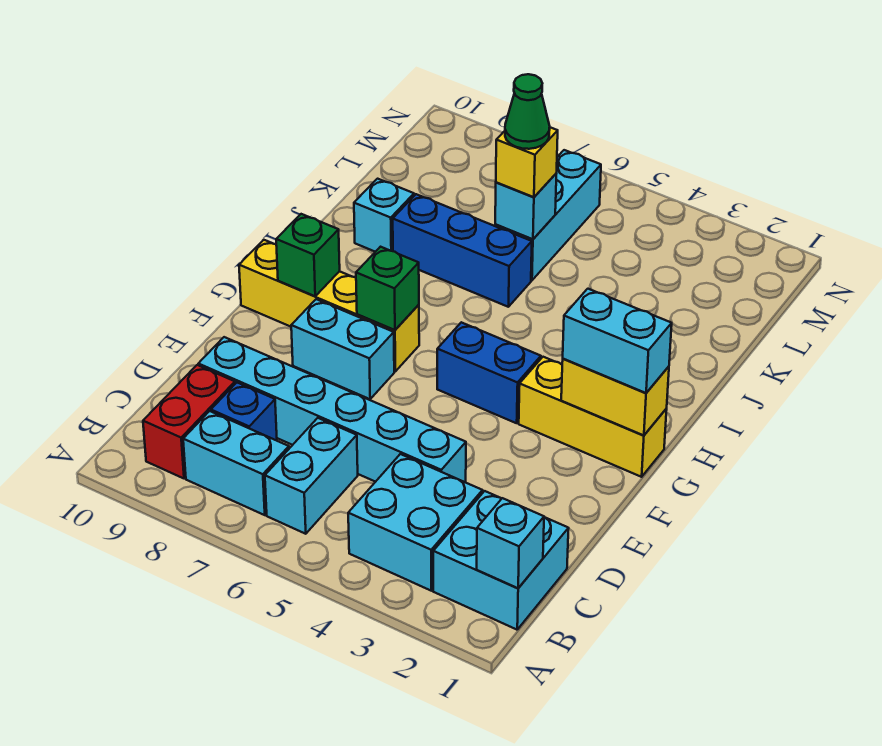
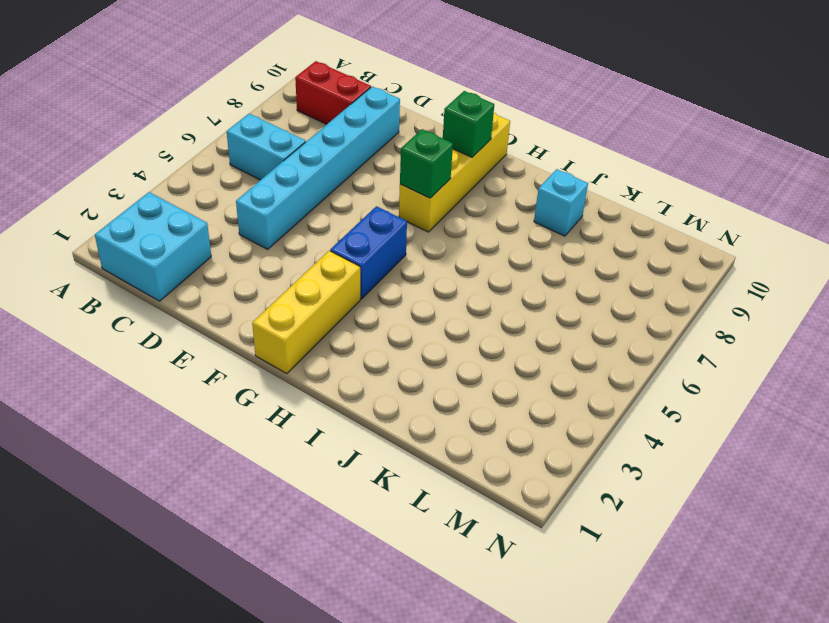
none -> cyan 2x2 brick [348,454,483,591]
none -> cyan 1x2 brick [183,411,289,515]
none -> blue 1x1 brick [211,383,277,440]

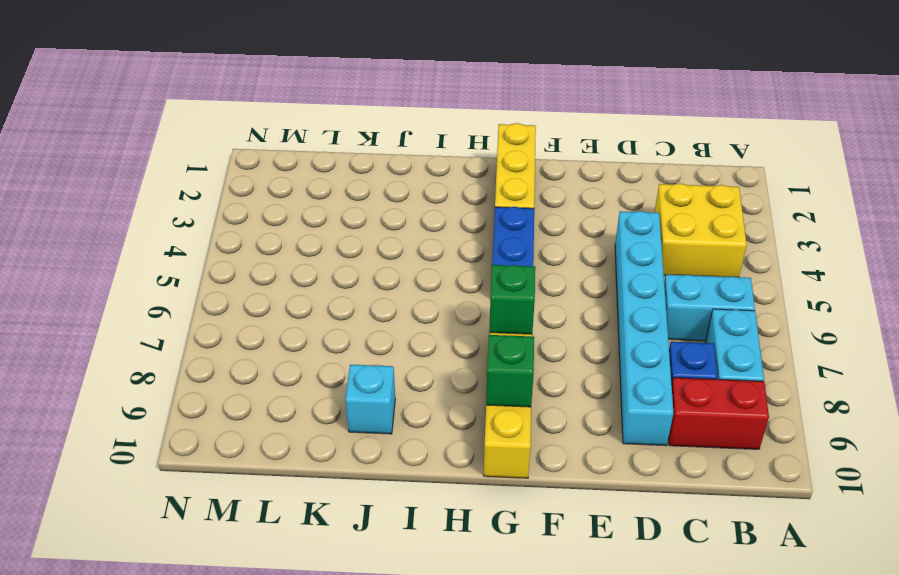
yellow 2x2 brick [655,184,747,277] -> cyan 2x2 brick [348,454,483,591]
none -> cyan 2x2 brick [433,491,569,630]
none -> cyan 1x2 brick [291,299,394,399]
none -> blue 1x3 brick [393,194,532,307]

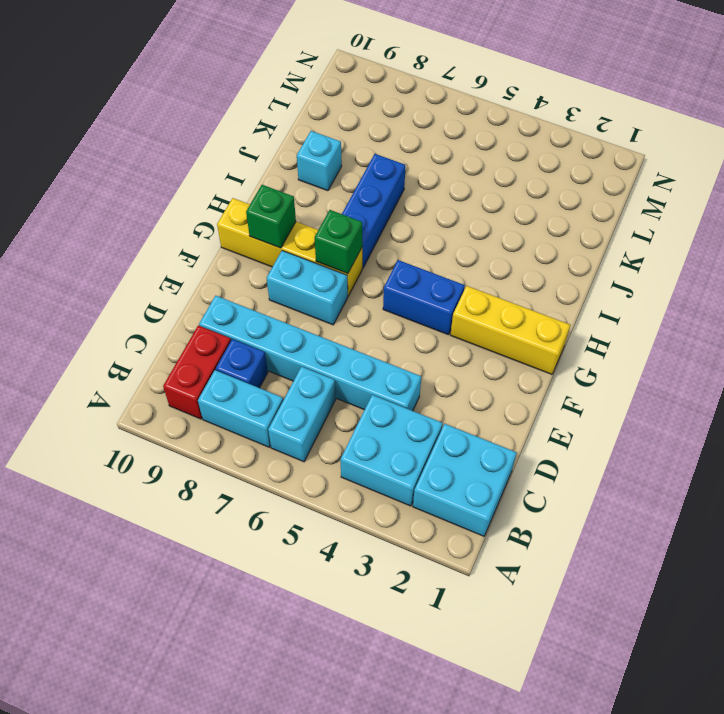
blue 1x3 brick [342,154,405,268] -> blue 1x3 brick turned to [393,194,532,307]
none -> cyan 1x3 brick [495,150,601,280]
none -> cyan 1x1 brick [477,498,544,588]
none -> yellow 1x2 brick [561,359,669,435]

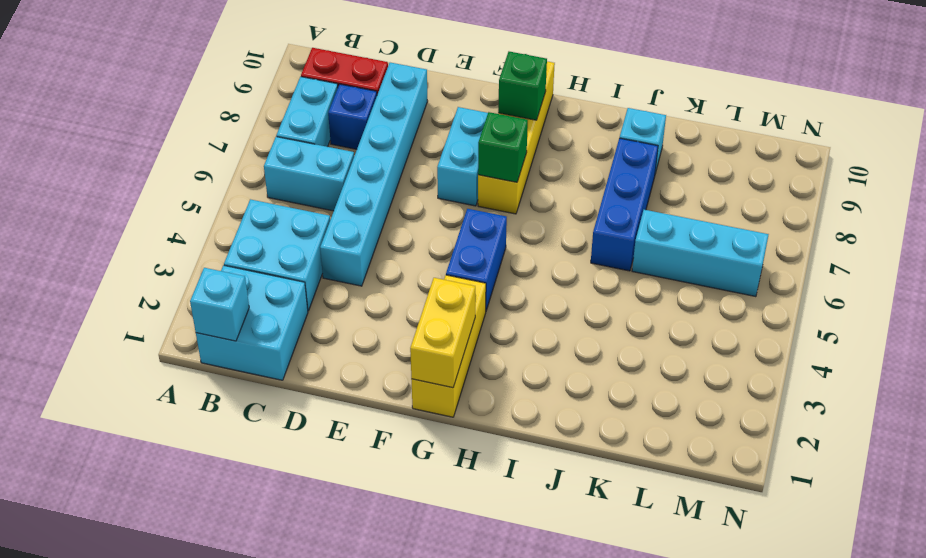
none -> cyan 1x1 brick [495,173,557,239]
none -> cyan 1x2 brick [563,289,672,393]
none -> yellow 1x1 brick [496,127,558,197]

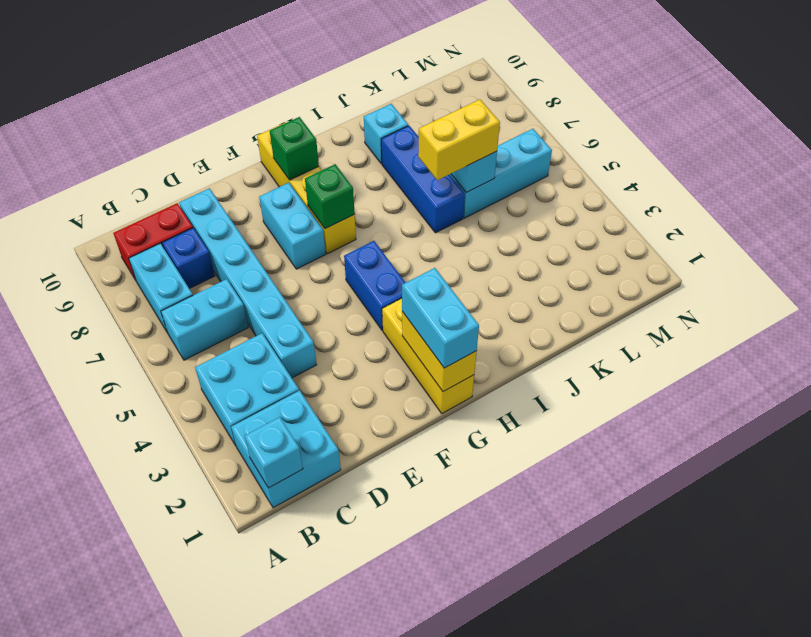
yellow 1x2 brick [418,99,500,180] -> yellow 1x1 brick [496,127,558,197]
none -> green 1x1 cone [505,74,550,149]

